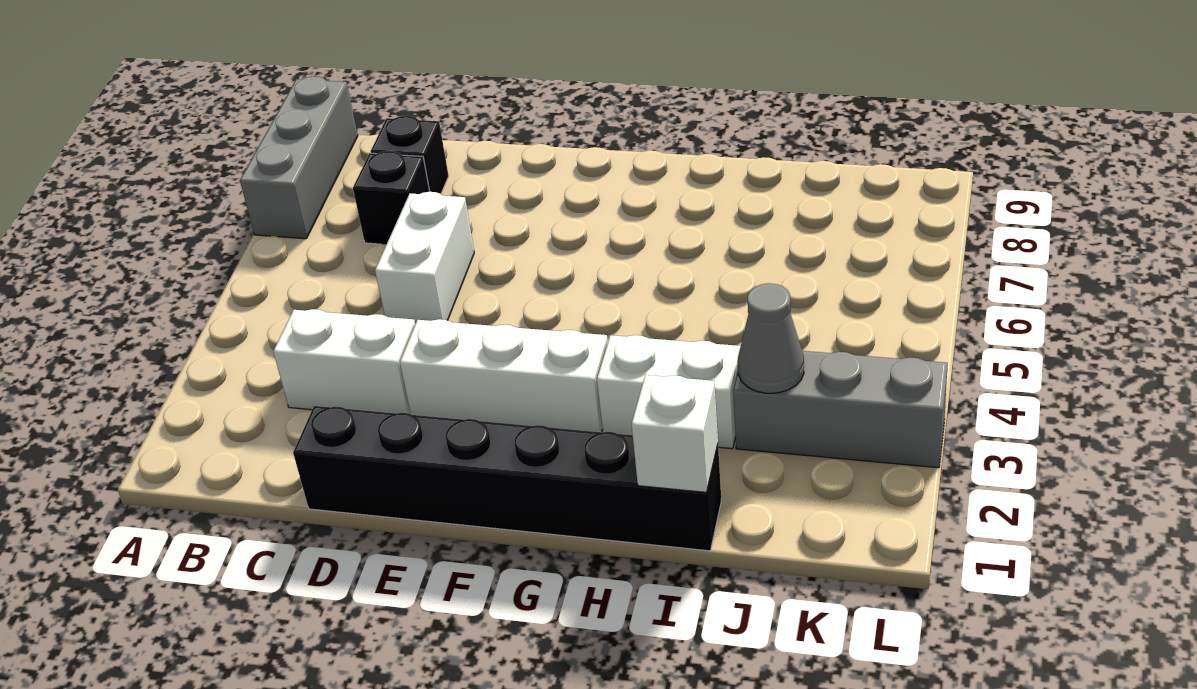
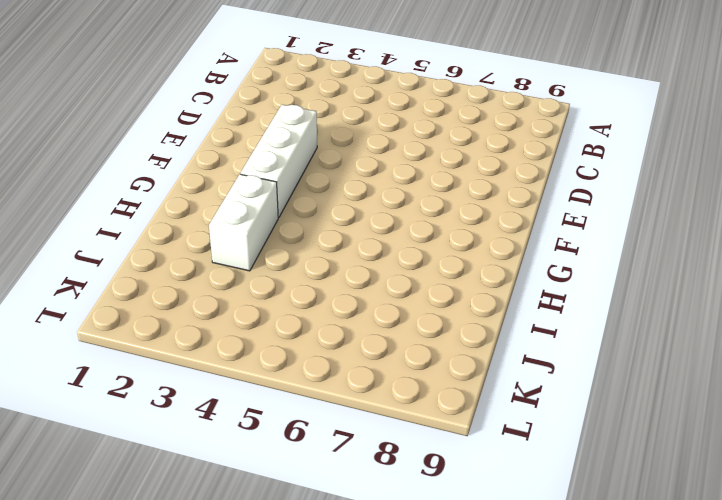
none -> grey 1x3 brick [240,76,358,239]
none -> white 1x2 brick [273,309,415,414]

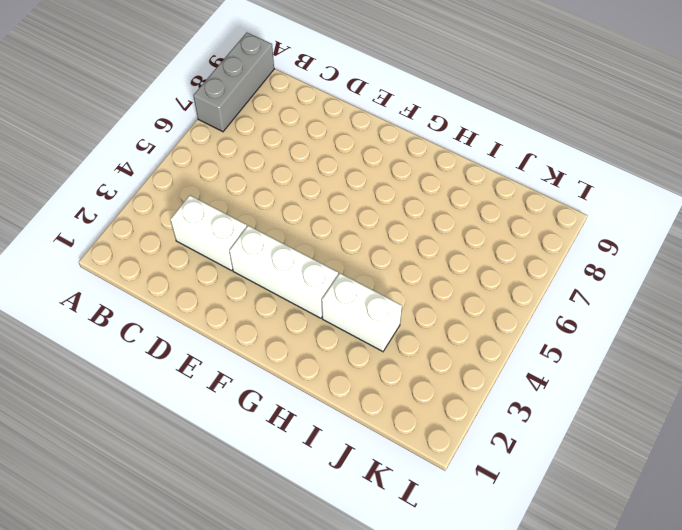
none -> black 1x1 brick [353,151,430,245]
none -> black 1x1 brick [370,116,449,194]

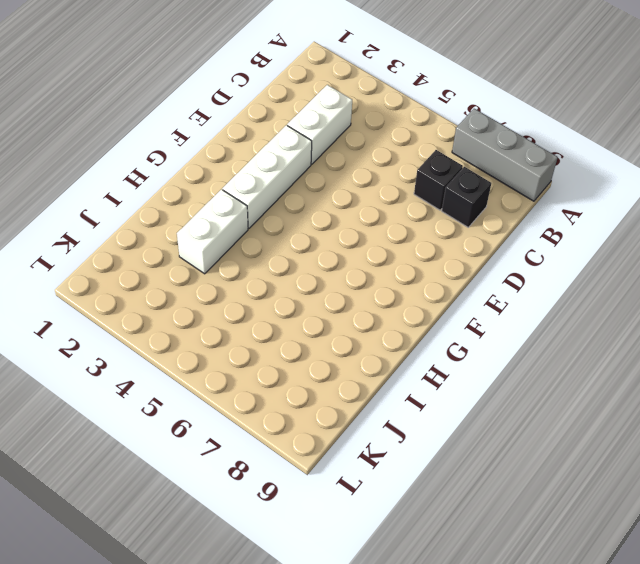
none -> black 1x6 brick [293,406,721,551]
none -> white 1x2 brick [375,192,474,324]

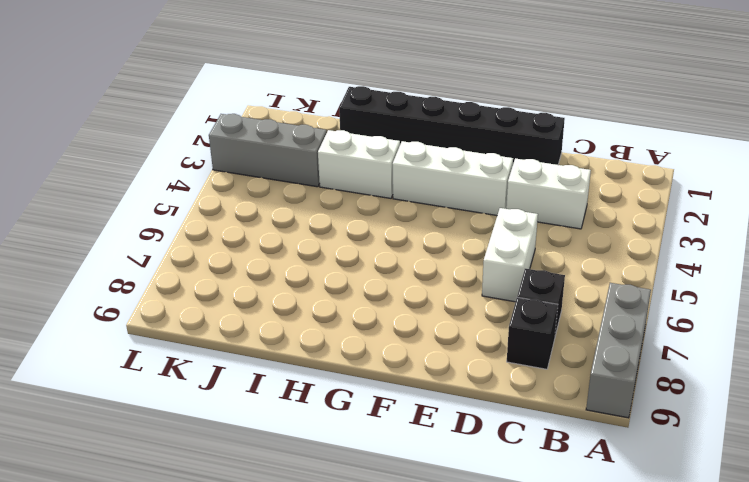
none -> white 1x1 brick [632,375,718,492]
none -> grey 1x1 cone [738,283,804,393]

